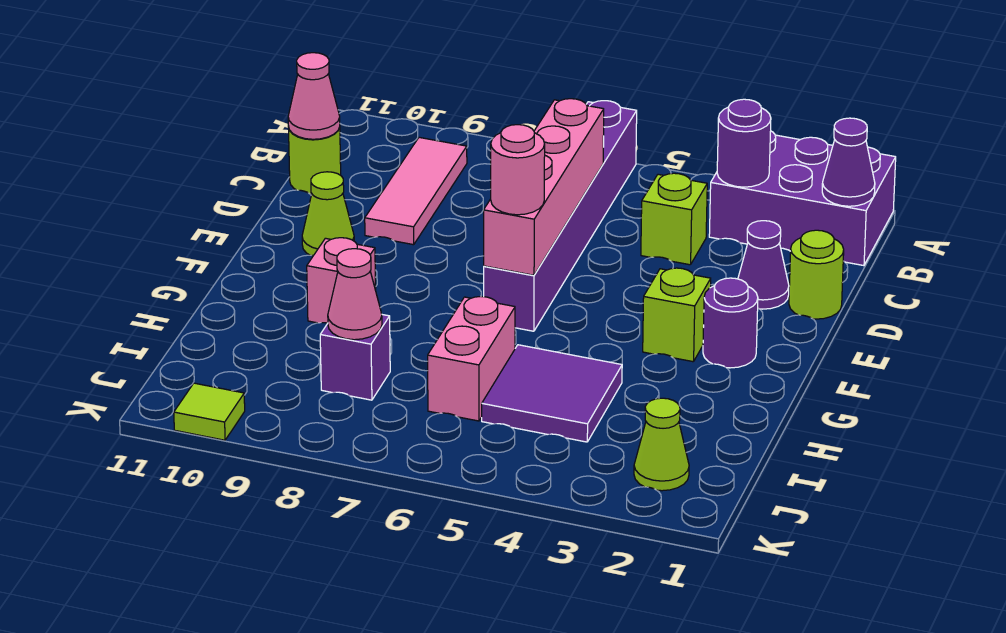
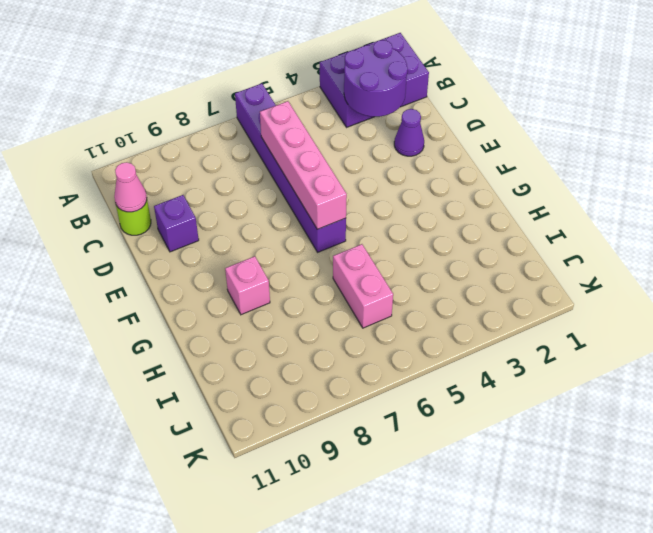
purple 2x2 round brick [344,40,408,117] -> purple 1x1 round brick [717,99,771,187]
purple 1x1 brick [154,195,199,252] -> purple 1x1 brick moved to [320,315,390,400]
none -> pink 1x3 tile [365,137,467,245]
none -> lime 1x1 brick [641,173,707,265]
none -> lime 1x1 round brick [789,230,844,319]

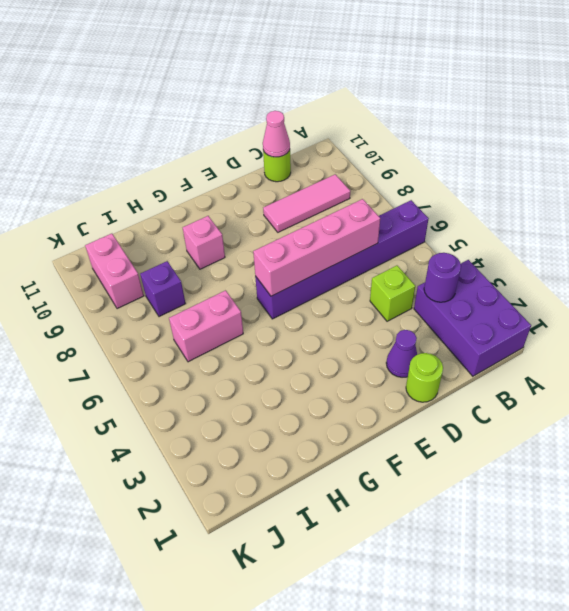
pink 1x2 brick [85,234,144,309] -> none
none -> lime 1x1 cone [302,172,354,256]
none -> purple 1x1 round brick [703,278,758,368]
none -> lime 1x1 brick [643,268,711,362]

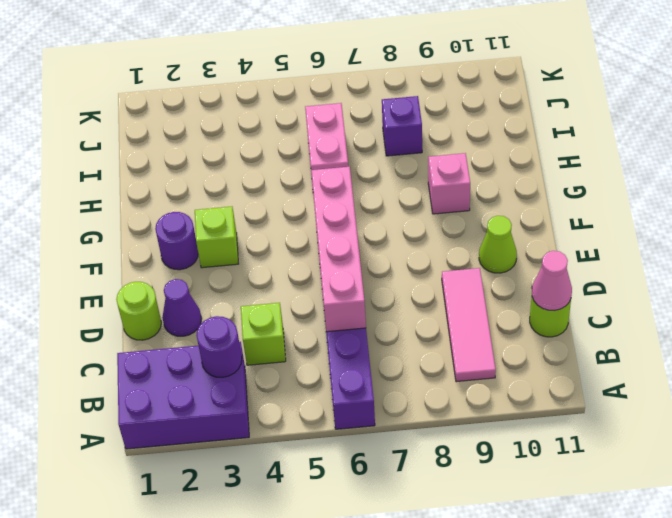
none -> purple 2x2 tile [482,345,622,442]
none -> lime 1x1 cone [634,398,689,491]
none -> lime 1x1 tile [174,383,245,440]

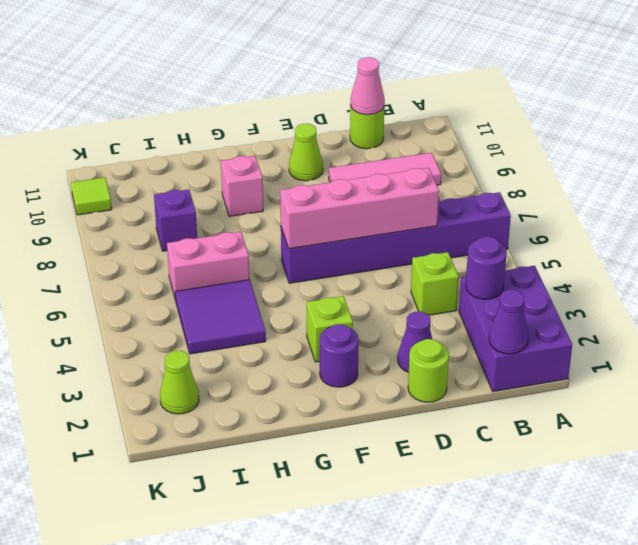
none -> pink 1x1 cone [328,249,382,340]
none -> pink 1x1 round brick [491,125,545,215]

